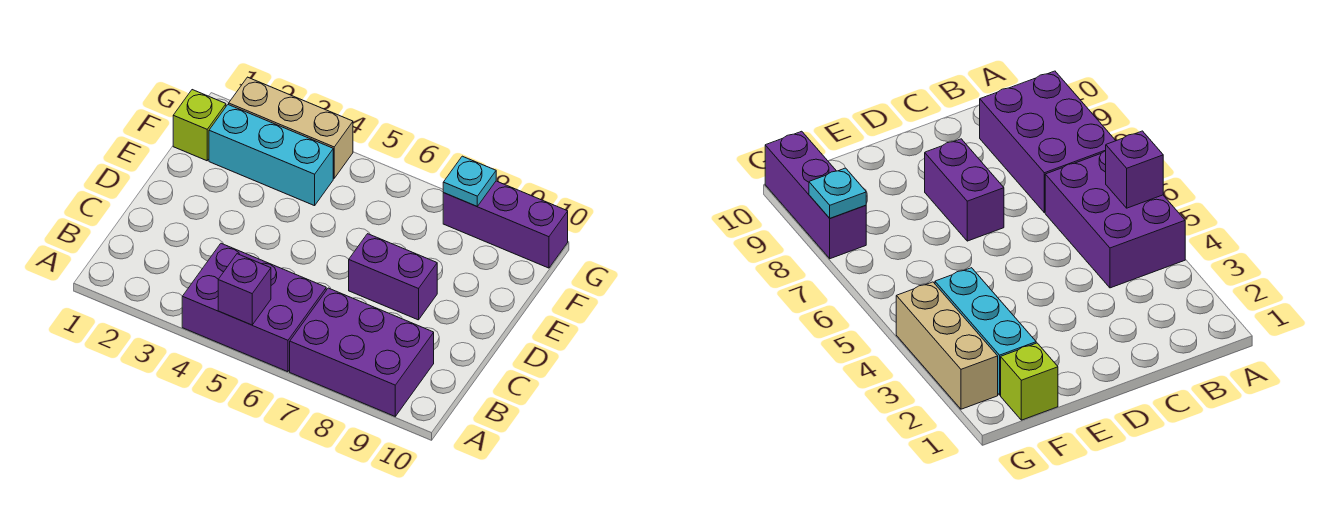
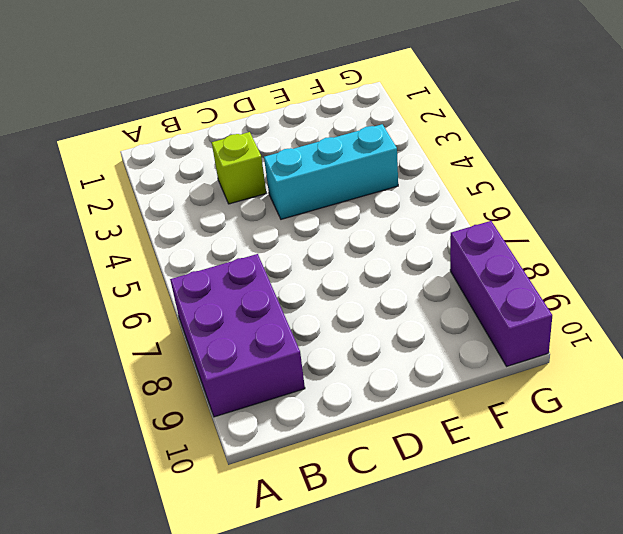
lime 1x1 brick [212,132,266,204] -> lime 1x1 brick moved to [173,90,226,161]
cyan 1x3 brick [264,124,398,219] -> cyan 1x3 brick turned to [209,104,333,206]
none -> purple 2x3 brick [182,243,326,372]
none -> purple 1x2 brick [349,234,437,320]

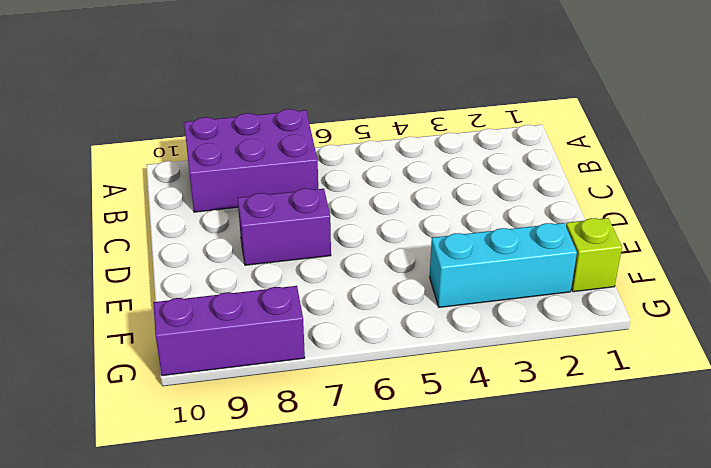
none -> purple 2x3 brick [182,243,326,372]
none -> tan 1x3 brick [229,77,353,178]

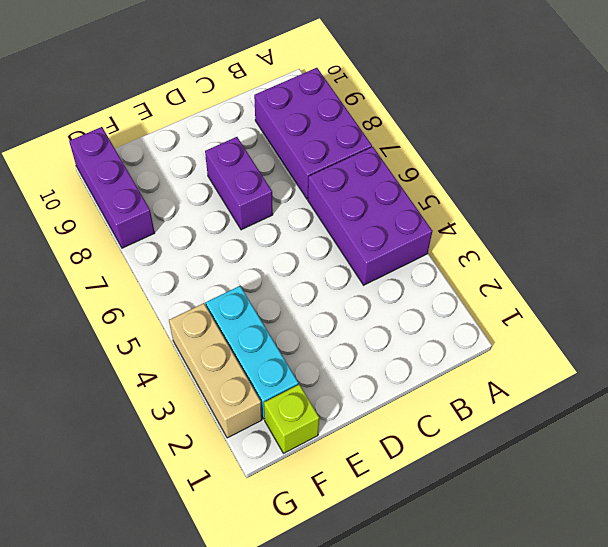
none -> purple 1x1 brick [218,254,271,325]
none -> cyan 1x1 plate [443,156,496,206]

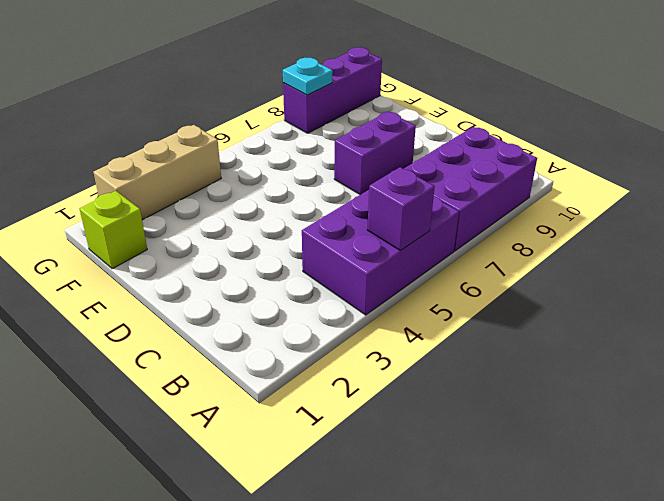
none -> cyan 1x3 brick [209,104,333,206]

